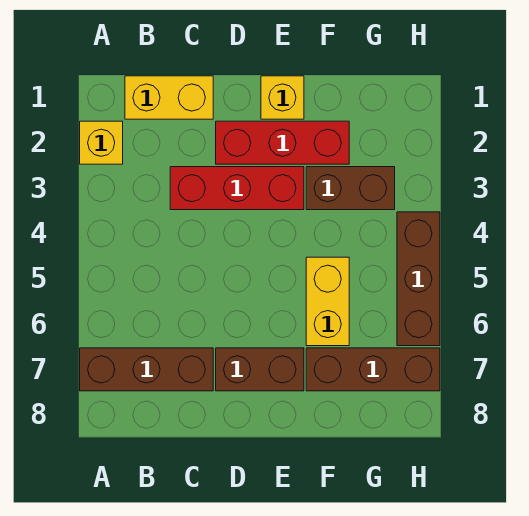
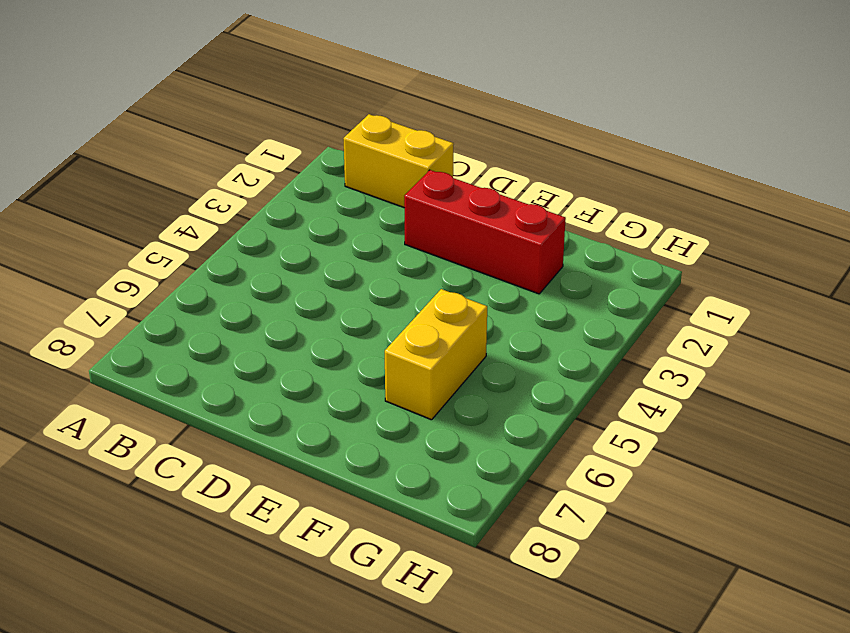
none -> yellow 1x1 brick [80,121,123,164]
none -> brown 1x3 brick [80,348,213,391]

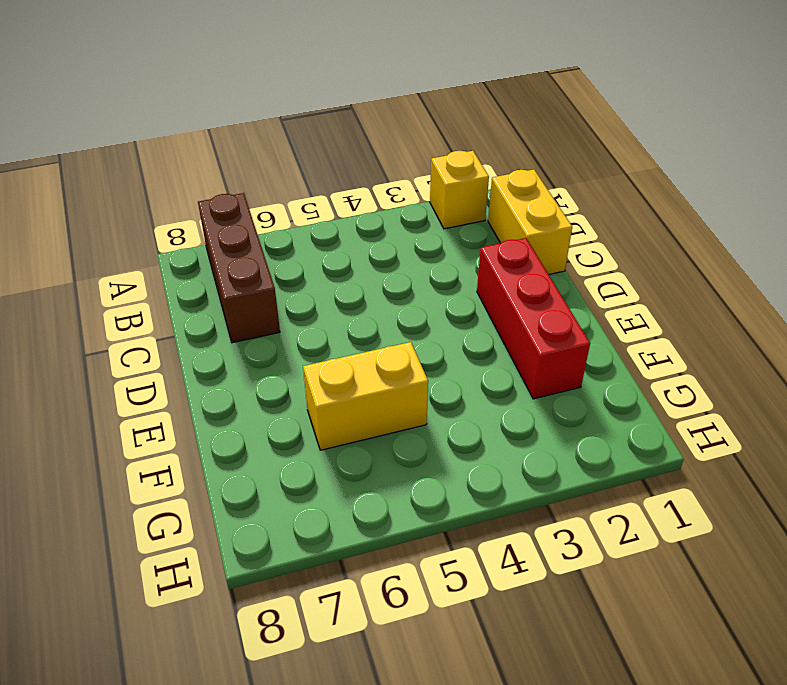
none -> red 1x3 brick [170,167,304,210]
none -> brown 1x2 brick [216,348,304,391]

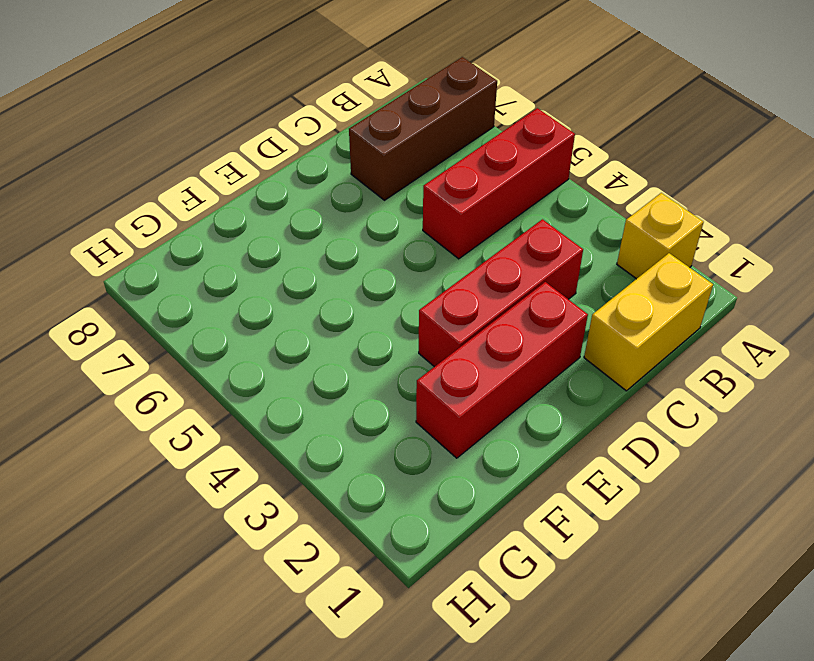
red 1x3 brick [423,108,575,259] -> none
none -> brown 1x2 brick [216,348,304,391]
none -> yellow 1x1 brick [261,76,304,119]

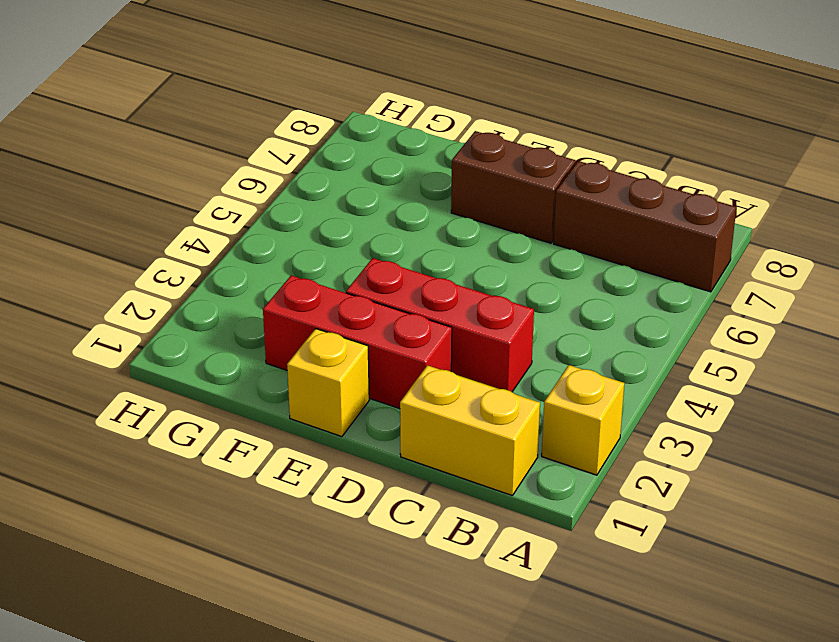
none -> brown 1x2 brick [306,167,395,210]
none -> yellow 1x2 brick [306,257,349,346]

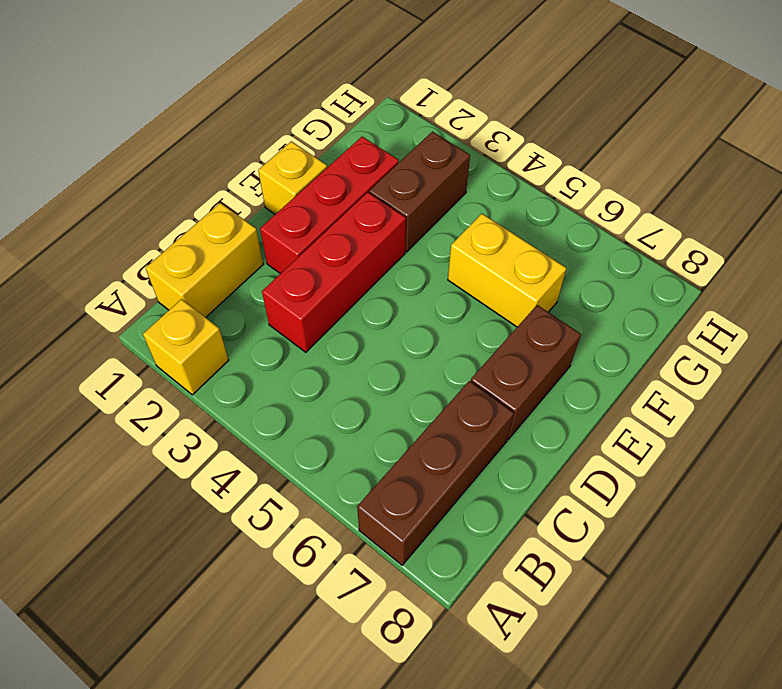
none -> brown 1x3 brick [306,348,440,391]
none -> brown 1x3 brick [397,212,440,346]

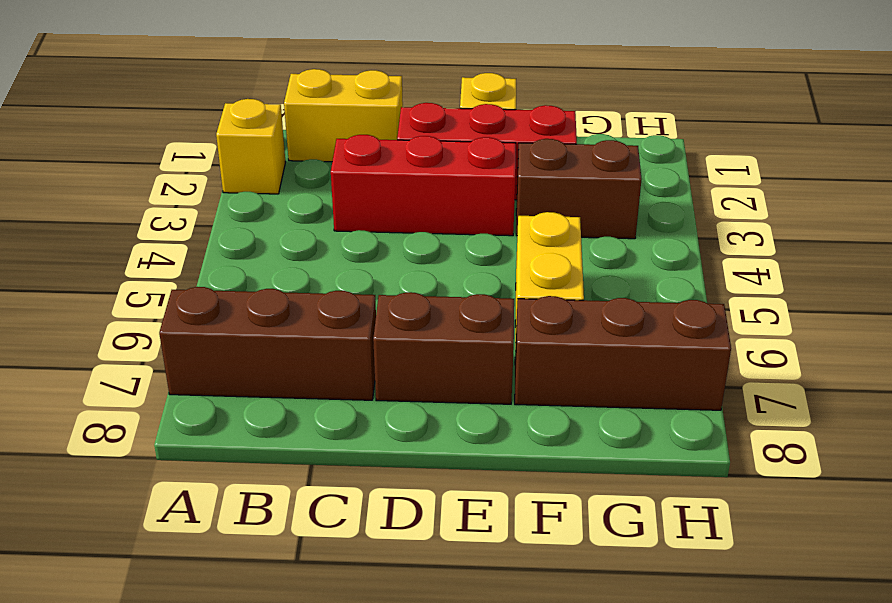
none -> brown 1x3 brick [397,212,440,346]

